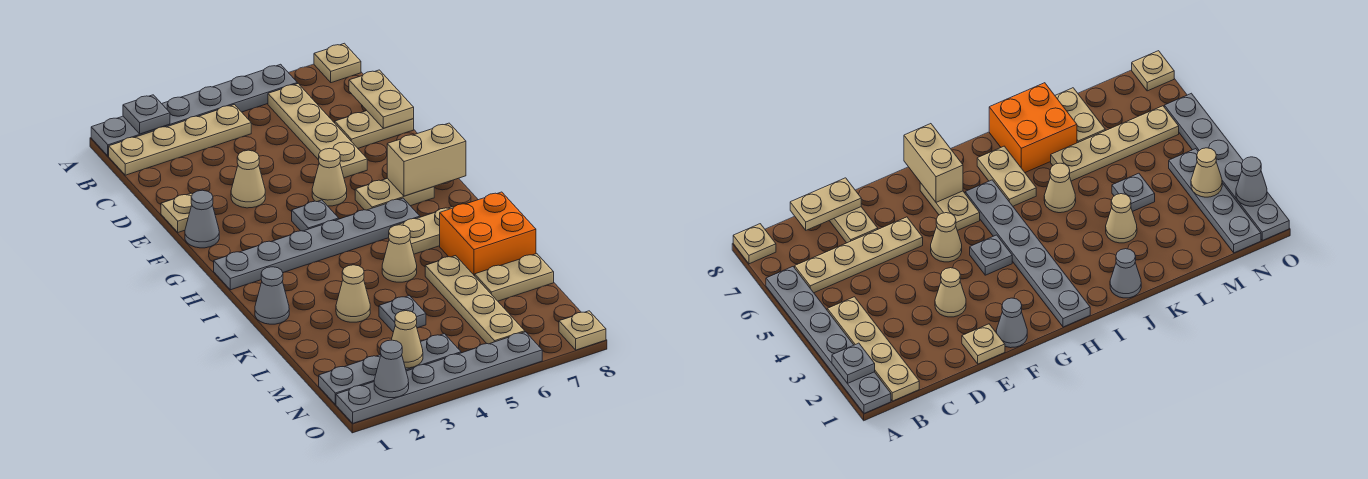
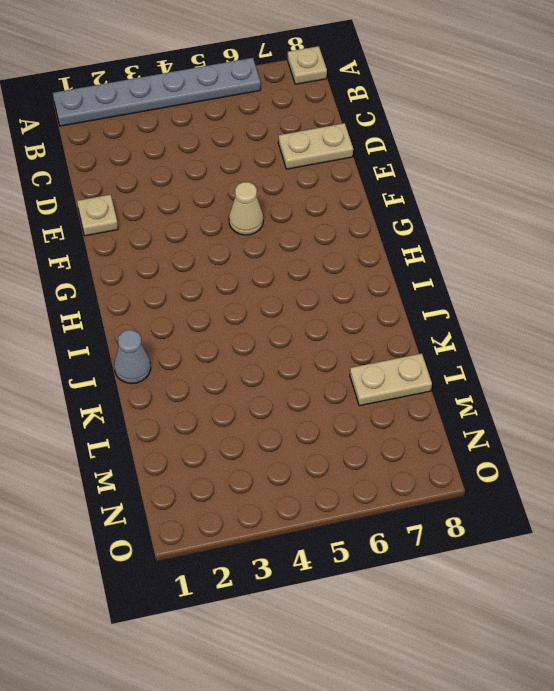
none -> tan 1x4 plate [109,105,251,175]
none -> tan 1x4 plate [268,83,367,178]
none -> tan 1x1 cone [231,150,265,208]

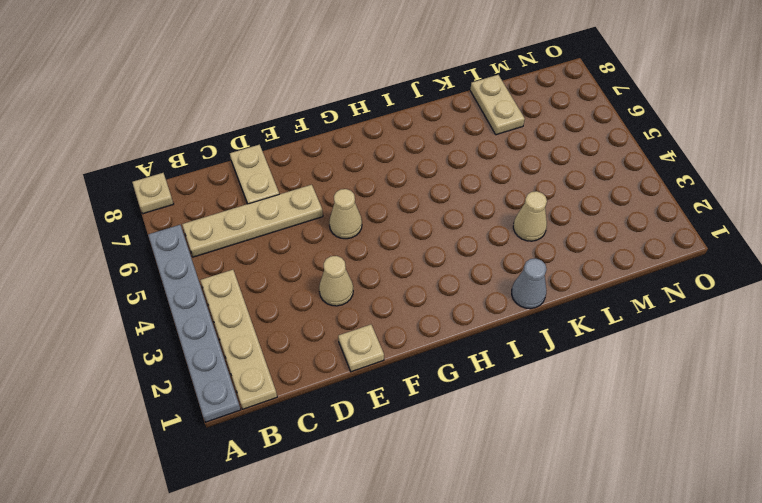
none -> grey 1x1 cone [185,190,219,248]
none -> grey 1x1 plate [292,200,339,231]
none -> tan 1x2 plate [355,178,434,210]

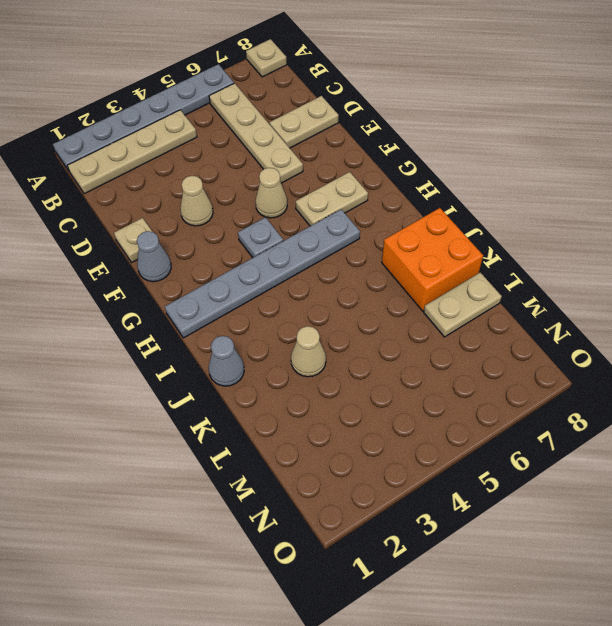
none -> tan 1x2 plate [390,207,453,254]
none -> tan 1x1 cone [382,225,417,282]
none -> tan 1x4 plate [425,256,525,344]

